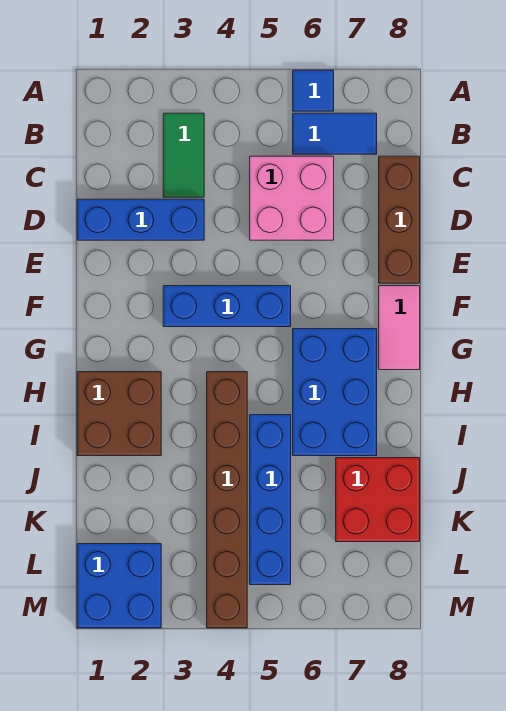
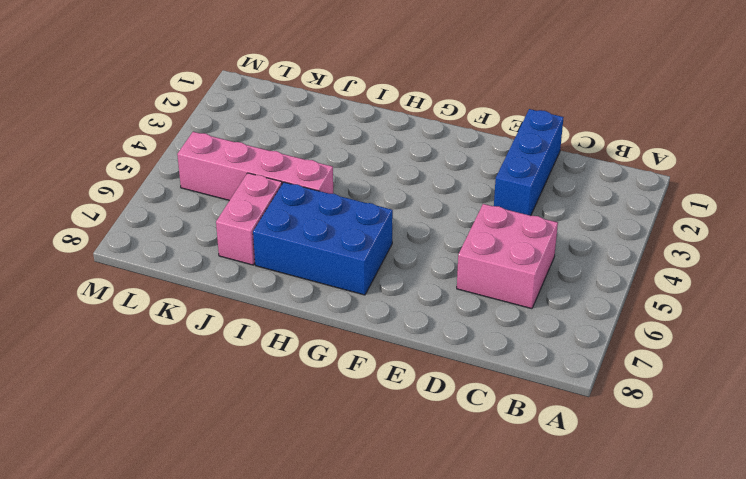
pink 1x4 brick [177,132,333,200] -> blue 1x4 brick [250,415,291,585]
pink 1x2 brick [216,173,282,265] -> red 2x2 brick [336,458,420,542]
none -> blue 1x1 tile [293,70,334,111]
none -> green 1x2 tile [163,113,204,197]
none -> blue 1x2 tile [293,113,377,154]

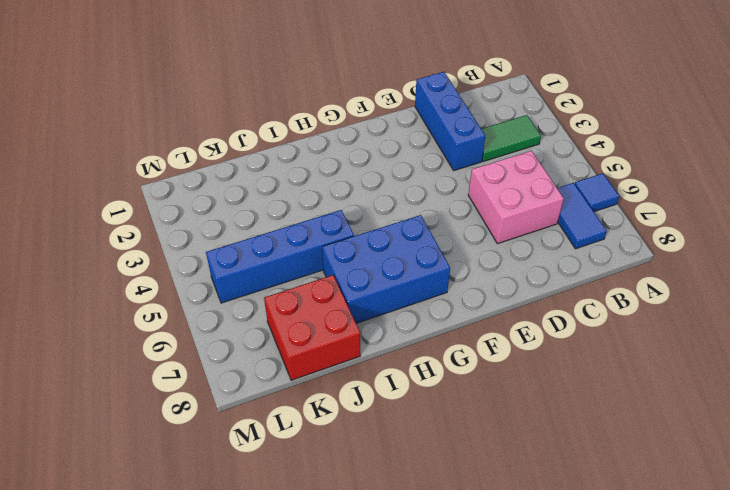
none -> brown 1x3 brick [379,156,420,283]
none -> blue 1x3 brick [163,286,291,327]
none -> pink 1x2 tile [379,286,420,370]

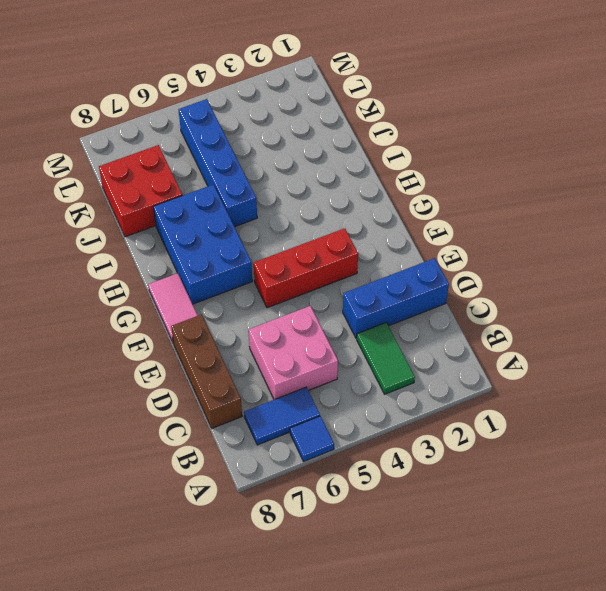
red 1x3 brick [254,228,358,308] -> blue 1x3 brick [163,286,291,327]
none -> brown 2x2 brick [77,372,161,456]
none -> brown 1x6 brick [207,372,247,628]
none -> blue 2x2 brick [77,544,161,628]

